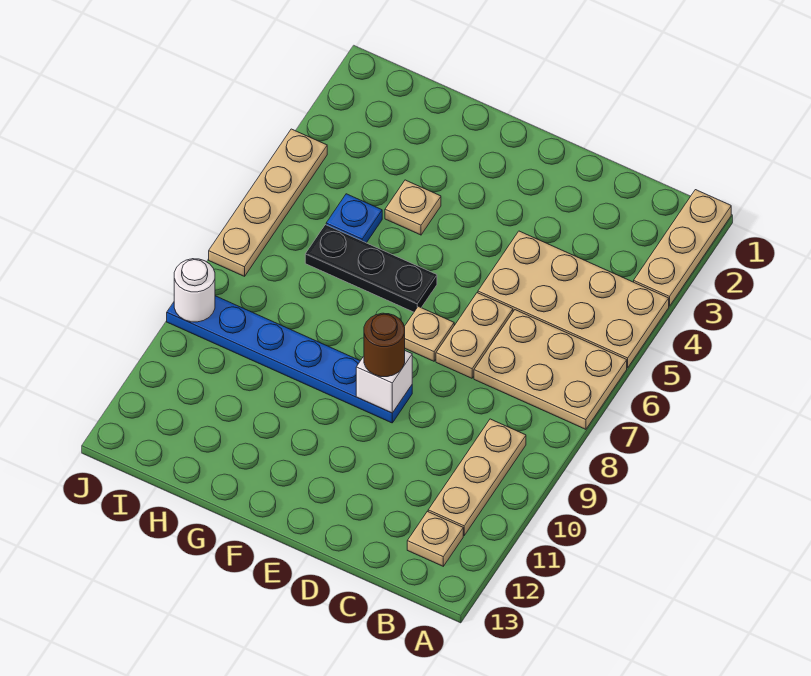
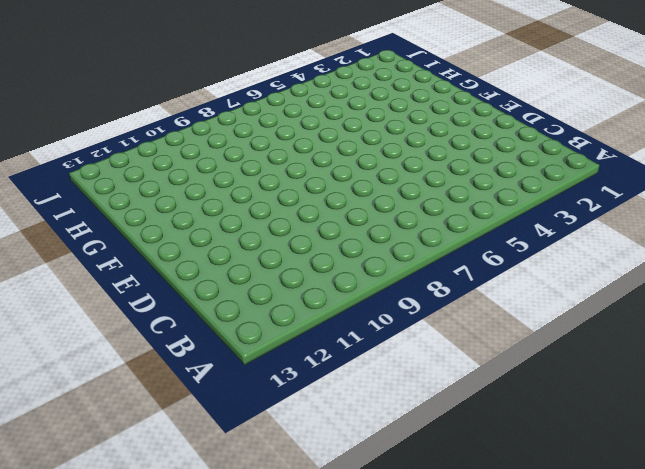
none -> tan 1x3 plate [634,190,731,306]
none -> tan 2x4 plate [478,231,669,368]
none -> tan 2x3 plate [474,310,627,429]

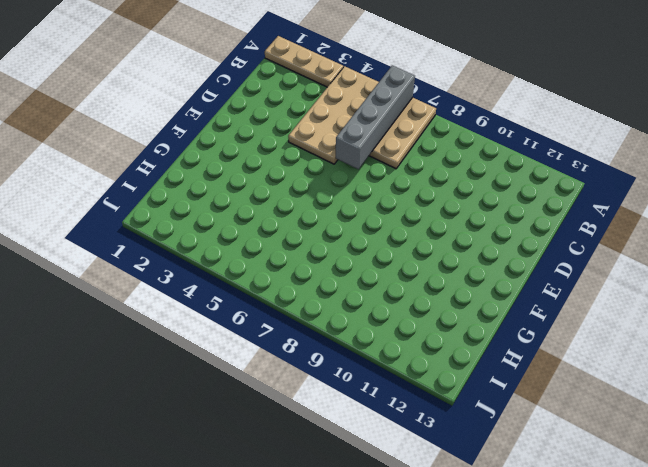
grey 1x4 brick [336,65,415,169] -> none
none -> tan 1x3 plate [428,419,526,535]
none -> tan 1x1 plate [407,511,463,566]
none -> tan 1x2 plate [436,293,513,378]

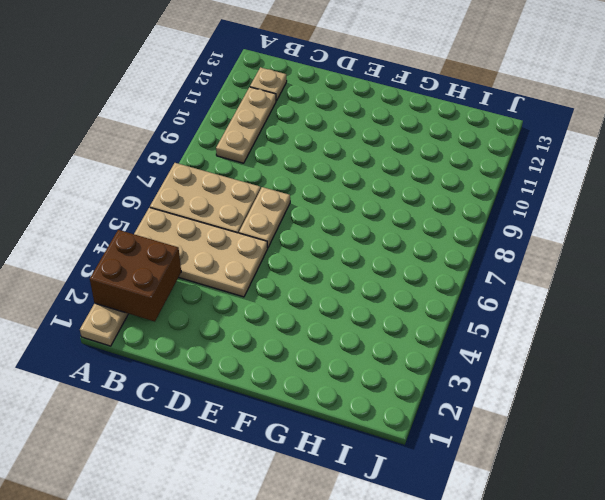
brown 2x2 brick [90,230,181,322] -> none
none -> tan 1x1 plate [404,307,454,361]
none -> blue 1x6 plate [167,296,412,423]
none -> black 1x3 plate [305,225,437,312]

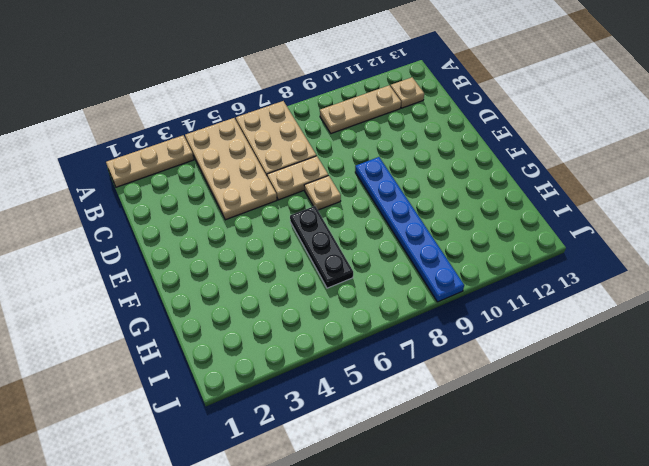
none -> tan 1x1 plate [385,180,441,235]
none -> blue 1x1 plate [326,194,382,243]
none -> tan 1x4 plate [209,129,327,276]

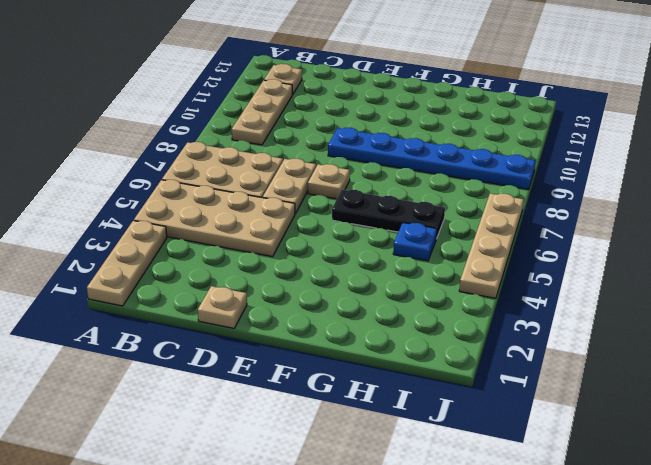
tan 1x1 plate [198,286,247,328] -> tan 1x1 plate moved to [385,180,441,235]
none -> white 1x1 brick [356,351,412,413]
none -> white 1x1 round brick [174,259,215,322]
none -> brown 1x1 round brick [364,313,405,377]

